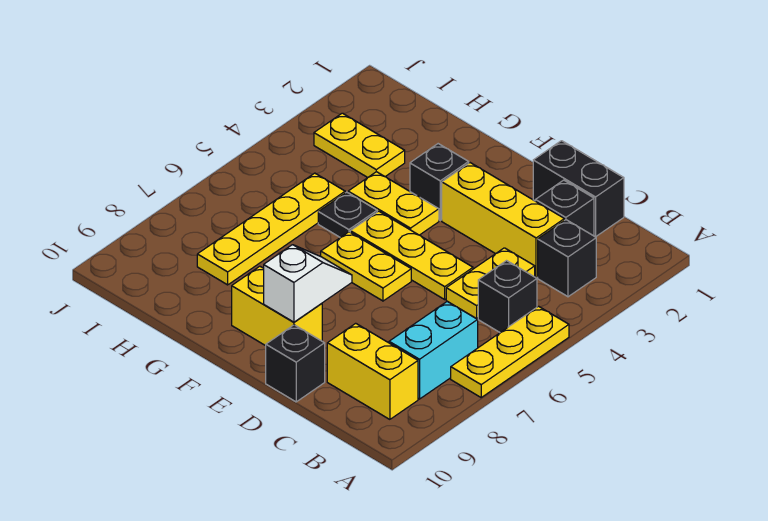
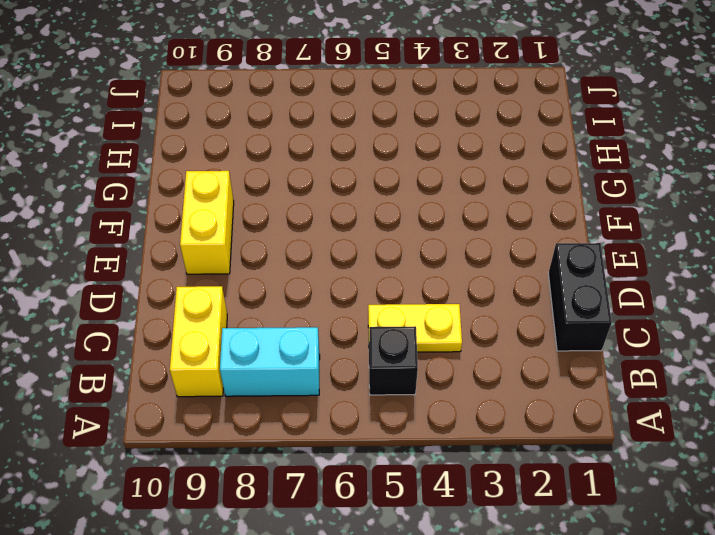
none -> yellow 1x3 plate [451,306,569,397]
none -> black 1x1 brick [538,220,596,297]
none -> black 1x1 brick [535,180,594,236]

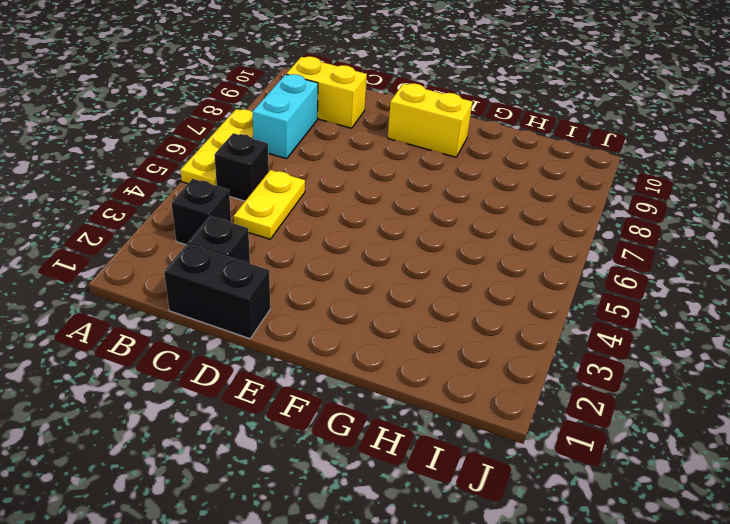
none -> yellow 1x3 brick [442,163,564,278]
none -> yellow 1x3 plate [350,211,473,299]
none -> black 1x1 brick [266,325,325,402]

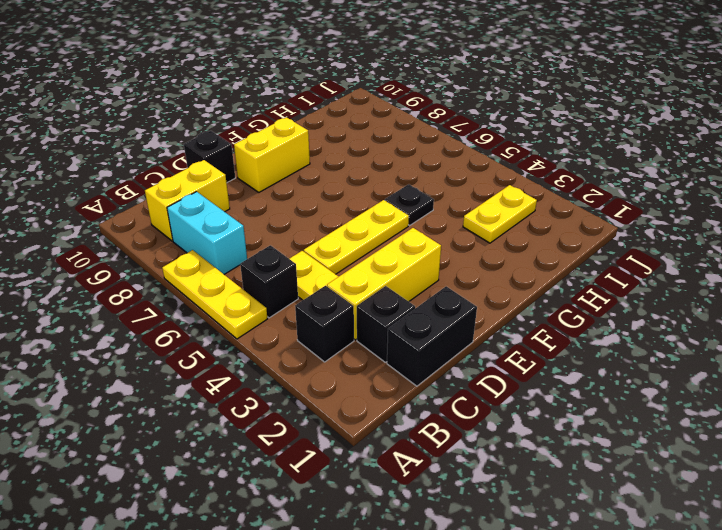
none -> yellow 1x2 plate [321,232,411,301]
none -> black 1x1 brick [410,144,469,220]
none -> yellow 1x2 plate [348,172,439,235]

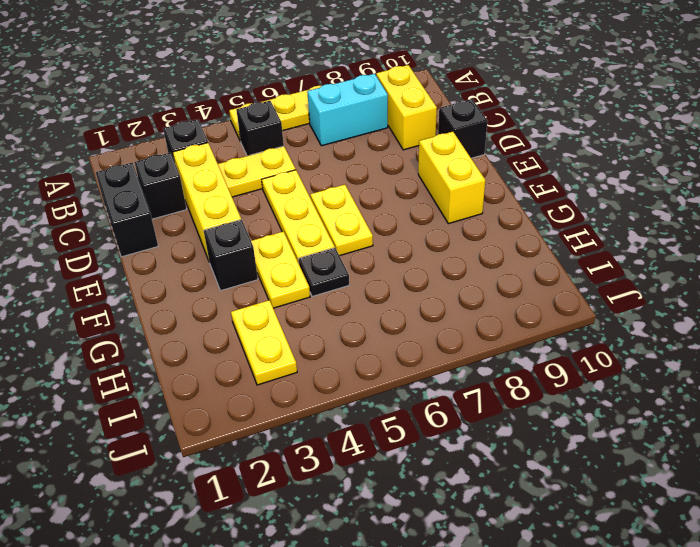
none -> yellow 1x4 plate [197,173,345,285]
none -> white 1x2 slope [264,245,352,322]

